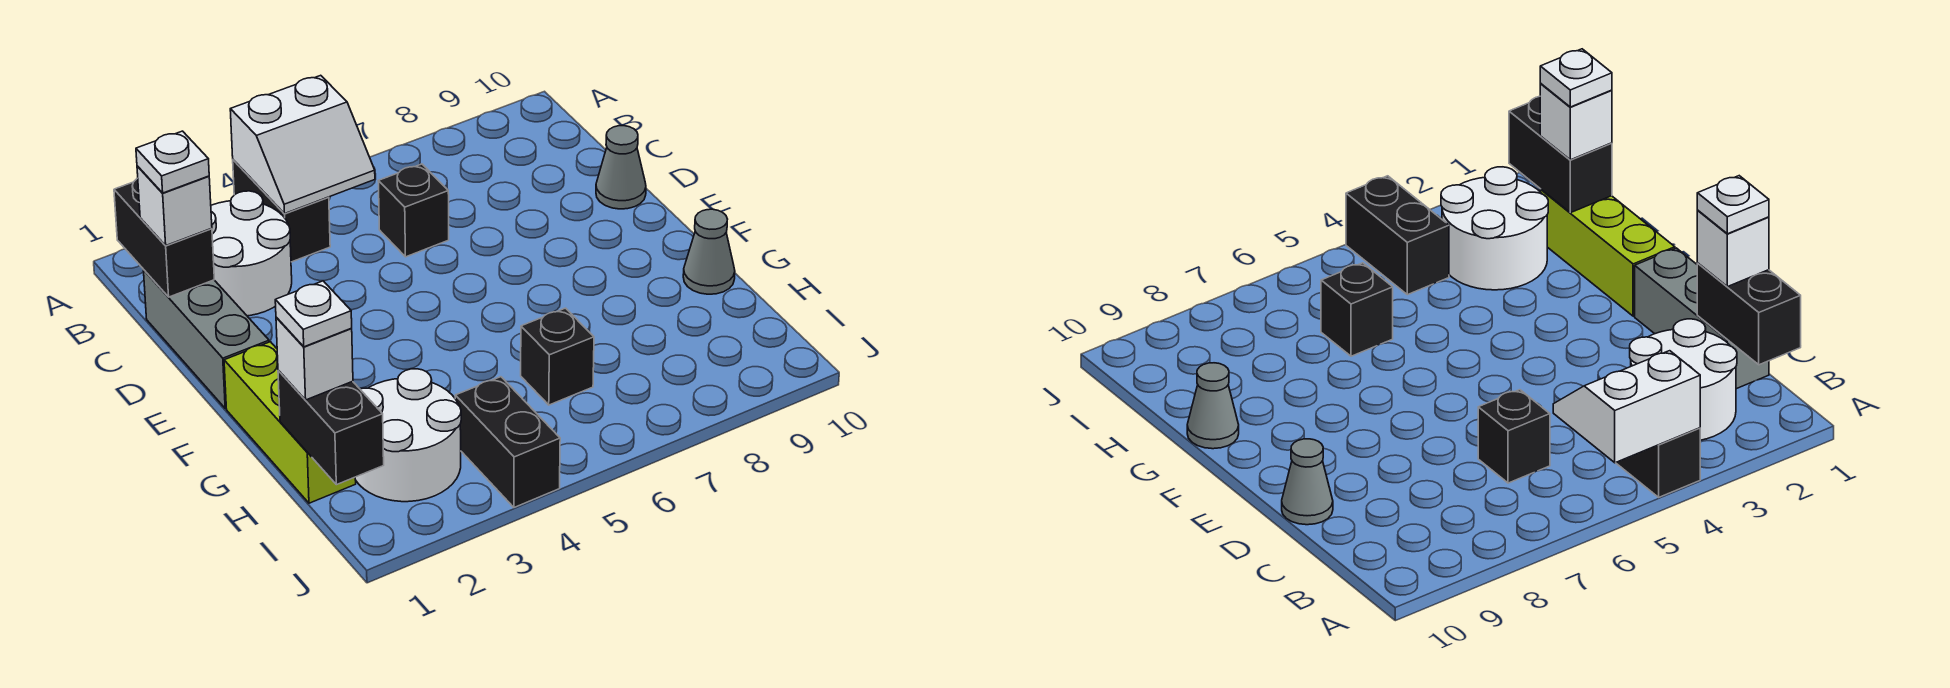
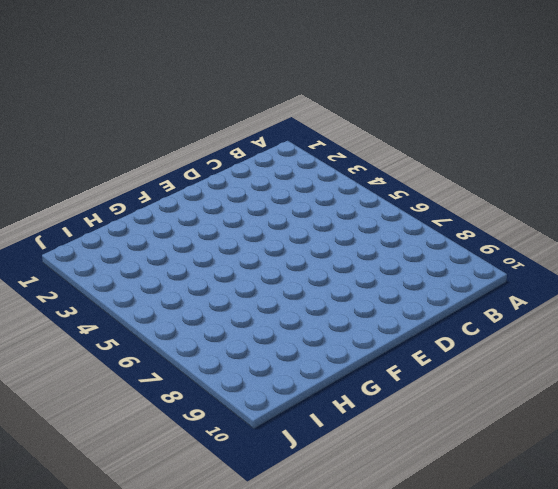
none -> black 1x2 brick [233,160,330,262]
none -> white 2x2 round brick [211,191,292,316]
none -> grey 1x3 brick [144,270,269,408]

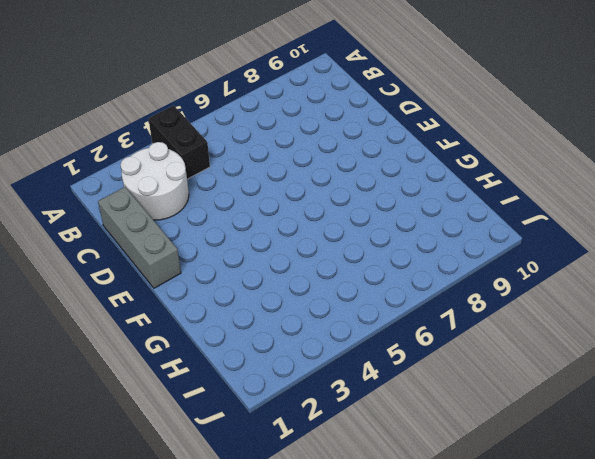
none -> black 1x1 brick [379,164,449,257]
none -> grey 1x1 cone [596,126,646,209]
none -> lime 1x3 brick [224,342,356,503]

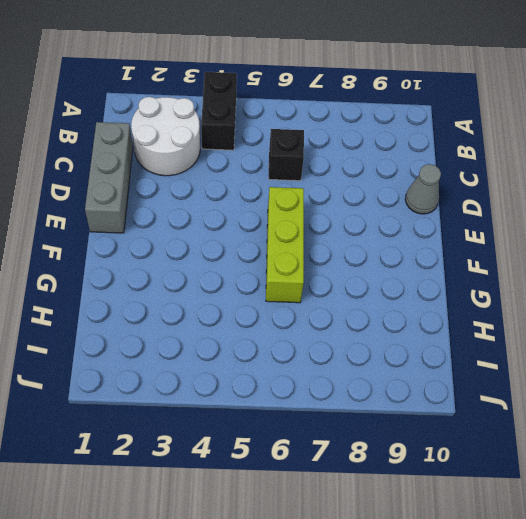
lime 1x3 brick [266,187,304,303] -> lime 1x3 brick moved to [224,342,356,503]
none -> grey 1x1 cone [683,209,735,294]
none -> white 2x2 round brick [355,369,461,502]
none -> black 1x1 brick [521,308,594,405]

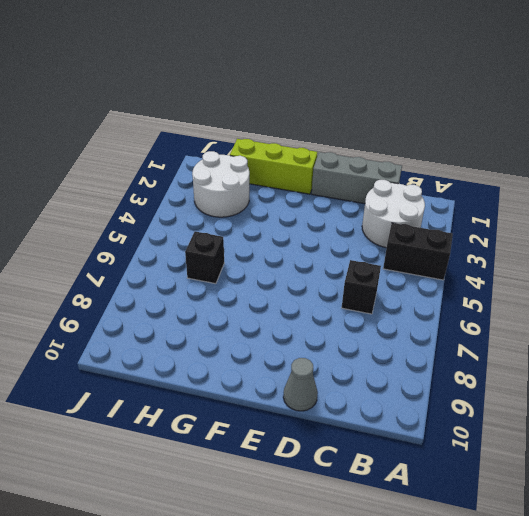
none -> grey 1x1 cone [683,209,735,294]
none -> black 1x2 brick [455,377,560,507]
none -> white 2x2 slope [230,75,375,214]

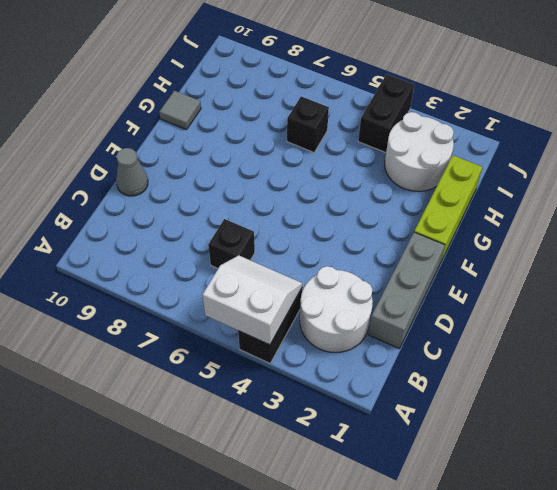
grey 1x1 tile [159,91,201,130] -> grey 1x1 cone [683,209,735,294]
none -> black 1x2 brick [114,178,214,297]
none -> black 1x2 brick [278,371,384,485]
none -> white 1x1 brick [137,166,212,246]

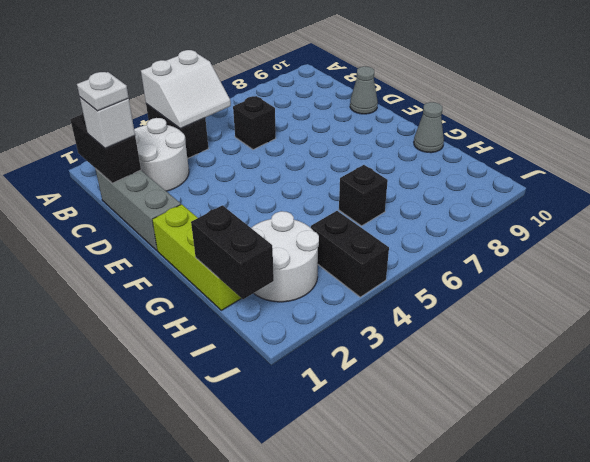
none -> white 1x1 brick [276,318,353,400]
none -> white 1x1 plate [275,281,352,347]

